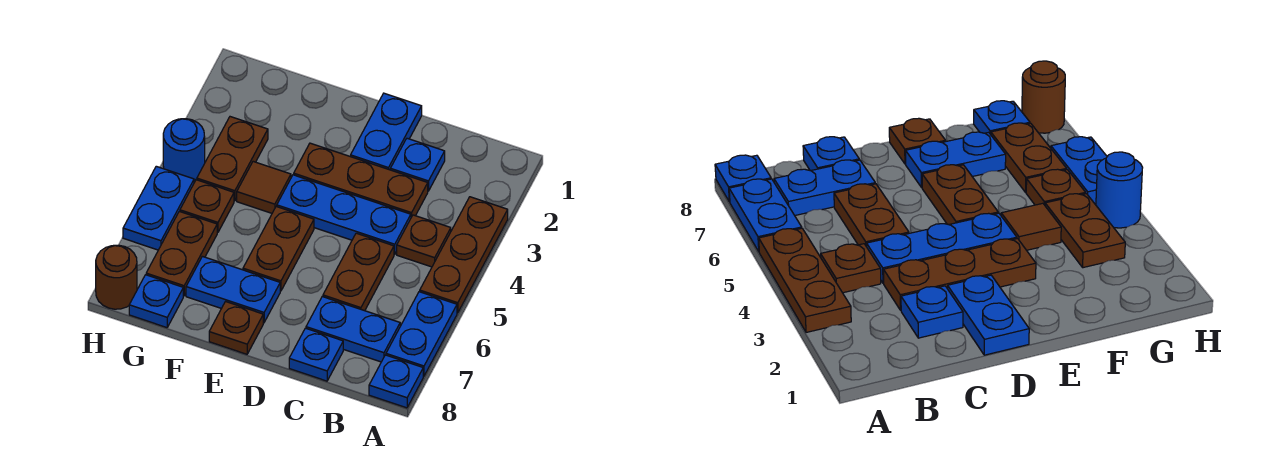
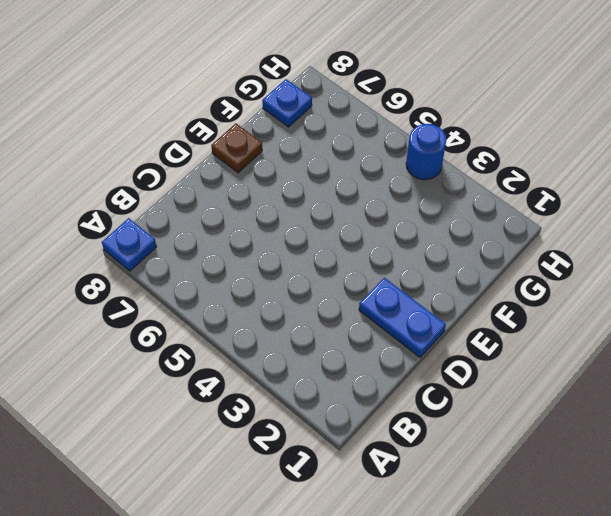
none -> brown 1x3 plate [420,197,508,313]
none -> blue 1x2 plate [386,292,457,376]
none -> brown 1x1 plate [397,215,451,267]

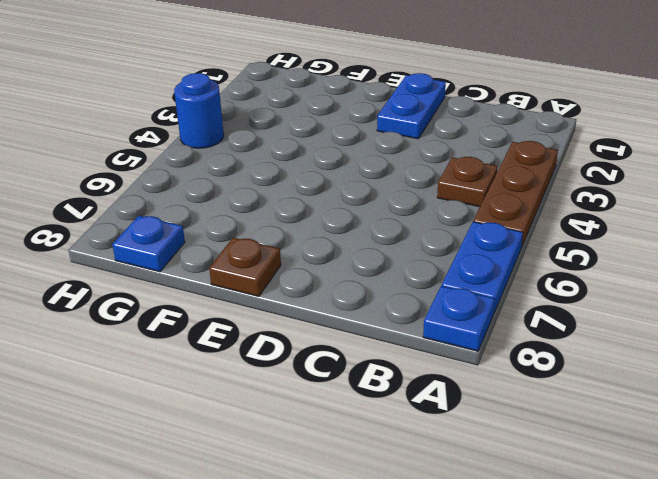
none -> blue 1x2 plate [306,297,400,362]
none -> blue 1x1 plate [390,138,445,191]
none -> brown 1x3 plate [294,143,428,217]

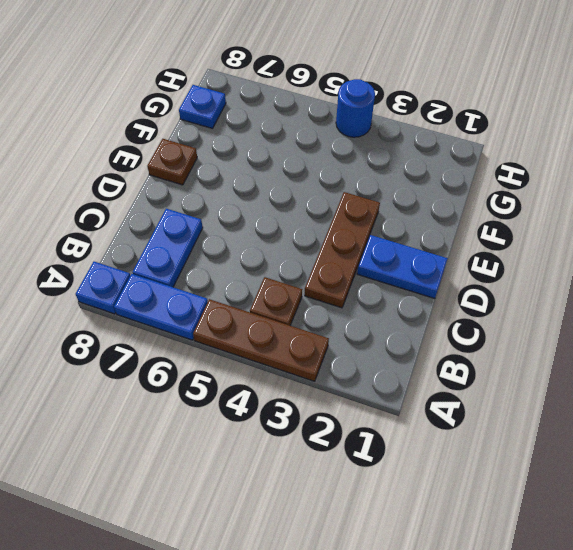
none -> blue 1x1 plate [390,138,445,191]
none -> blue 1x3 plate [277,175,411,254]
none -> brown 1x2 plate [323,233,394,311]

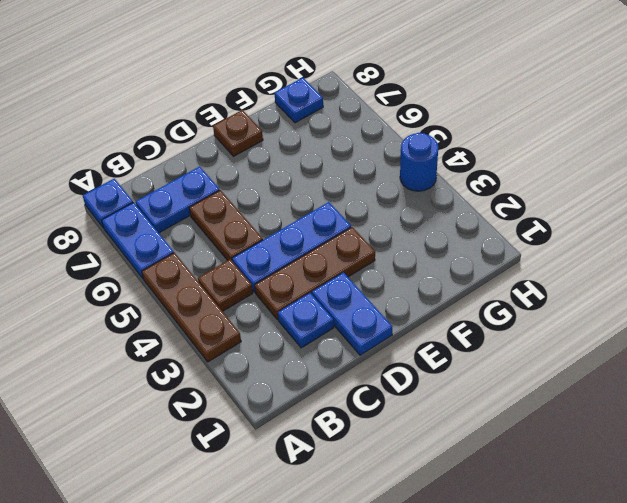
none -> blue 1x1 plate [289,328,343,381]
none -> brown 1x2 plate [243,206,314,291]
none -> blue 1x2 plate [186,256,280,323]

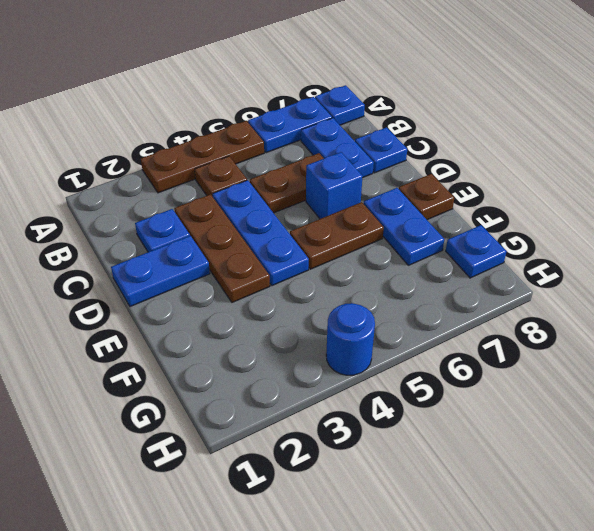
blue 1x1 brick [306,152,363,219] -> none
none -> brown 1x1 tile [237,162,291,213]
none -> brown 1x2 plate [197,117,268,201]
none -> brown 1x1 plate [180,180,234,233]

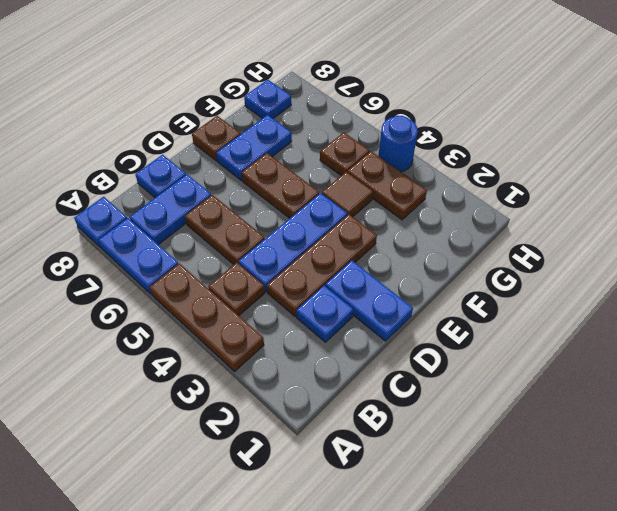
none -> brown 1x2 plate [146,211,217,296]
none -> blue 1x2 plate [123,166,194,250]
none -> brown 1x1 round brick [96,245,137,309]

